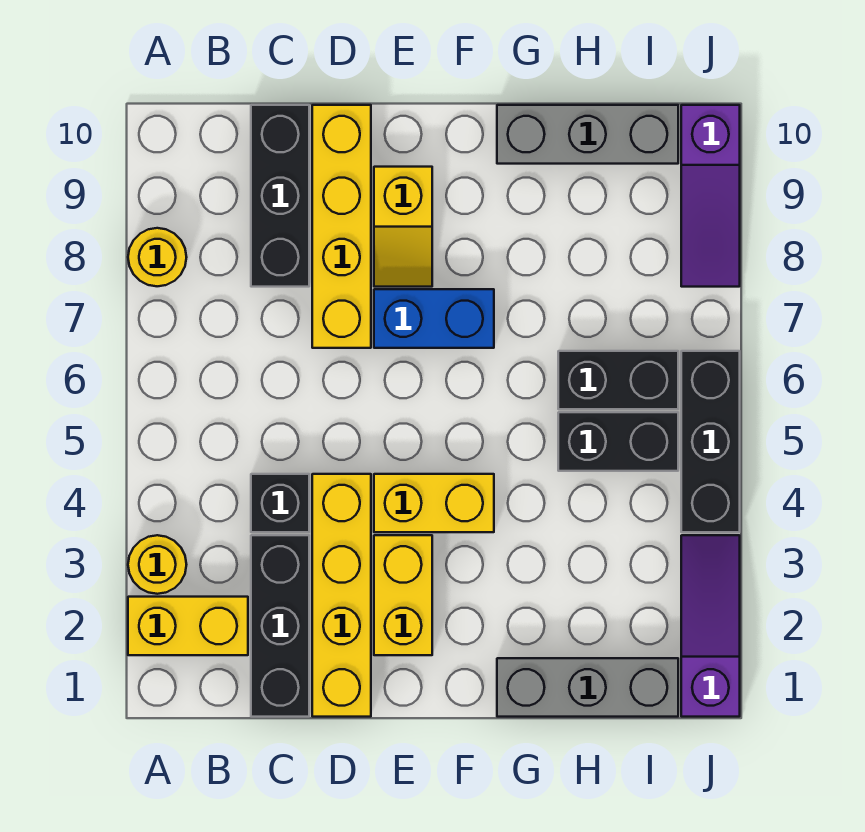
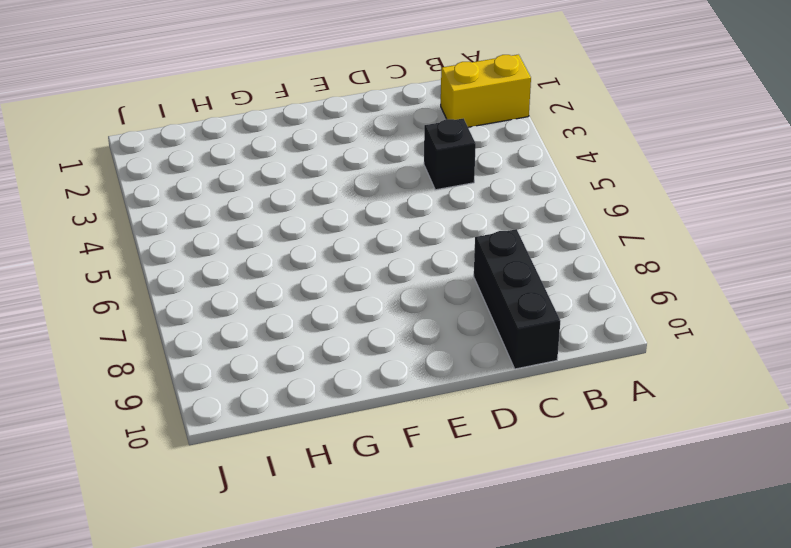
none -> yellow 1x1 round brick [128,535,187,594]
none -> yellow 1x1 round brick [128,228,187,286]
none -> black 1x3 brick [251,535,309,717]

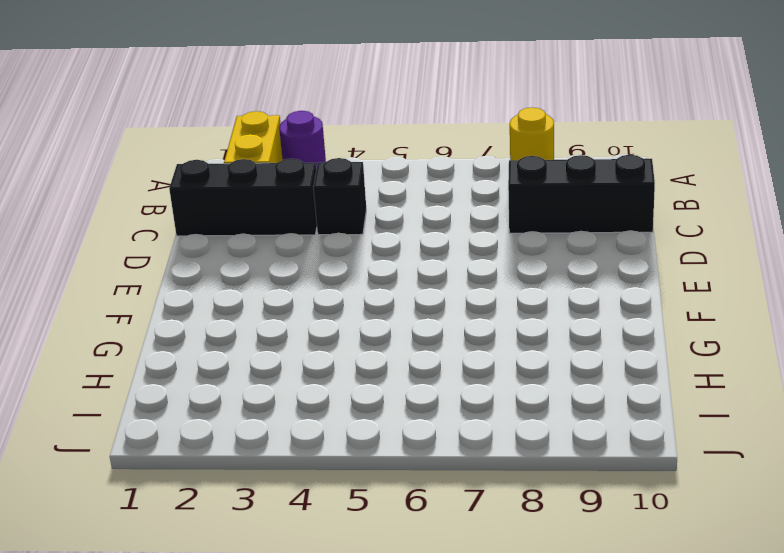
purple 1x1 round brick [279,111,326,169] -> yellow 1x1 round brick [128,535,187,594]
none -> yellow 1x4 brick [312,474,371,717]
none -> yellow 1x4 brick [312,105,371,348]
none -> yellow 1x2 brick [374,535,432,655]

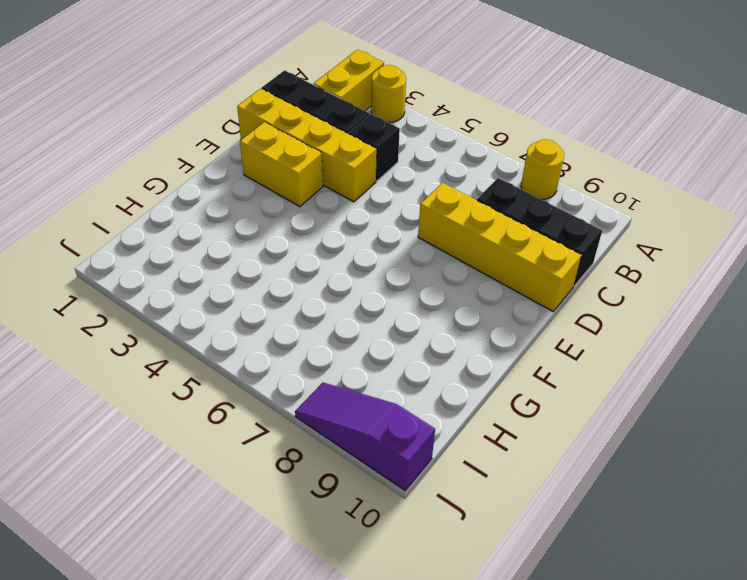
none -> yellow 1x2 brick [374,474,494,532]
none -> blue 1x2 brick [374,289,494,348]
none -> yellow 1x2 slope [374,167,432,287]

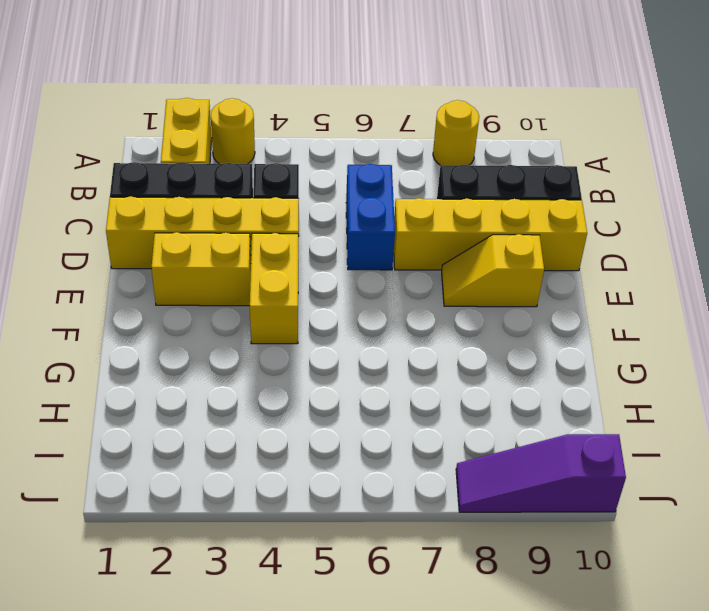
blue 1x2 brick [346,164,395,270] -> blue 1x2 brick moved to [374,289,494,348]
none -> grey 1x3 brick [497,658,678,717]
none -> grey 1x3 brick [497,105,678,164]
none -> black 1x2 brick [558,412,678,471]

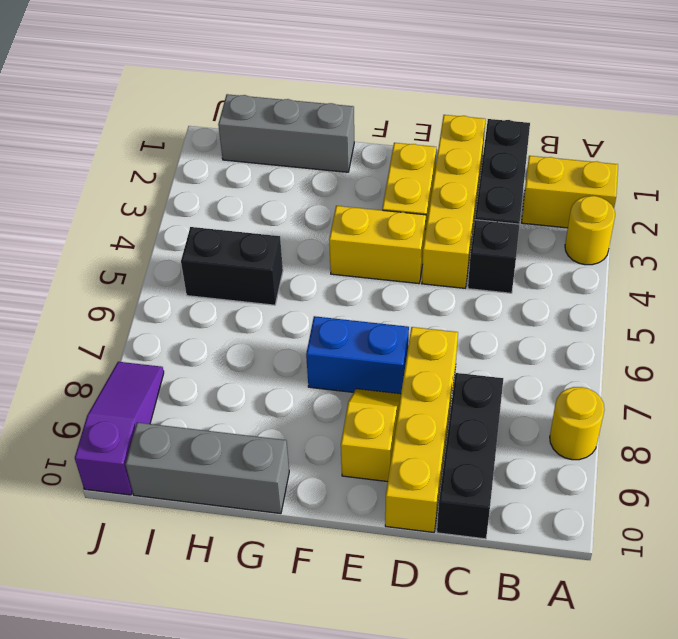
none -> black 1x2 brick [558,351,678,409]
none -> purple 1x3 slope [681,535,740,717]
none -> black 1x3 brick [681,351,740,532]

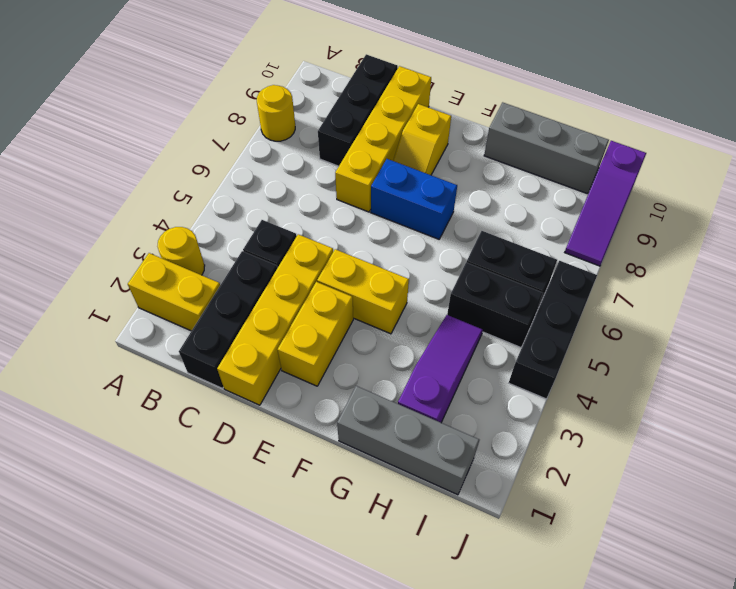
purple 1x3 slope [398,315,483,423] -> purple 1x3 slope moved to [681,535,740,717]

